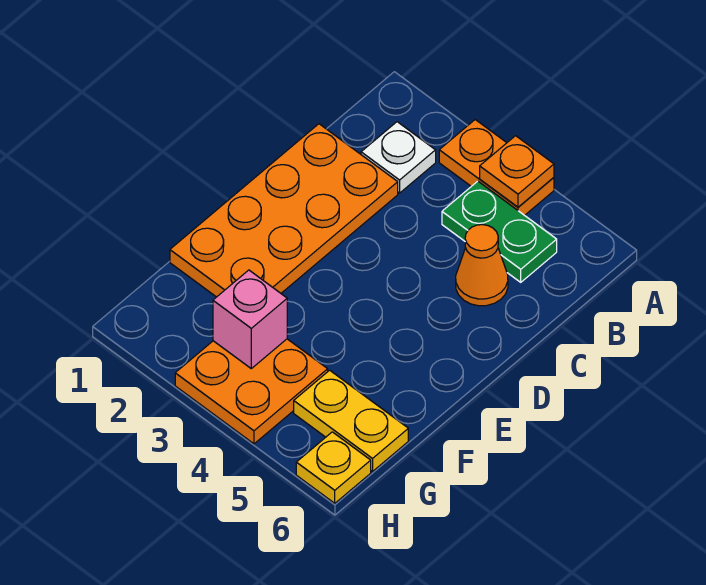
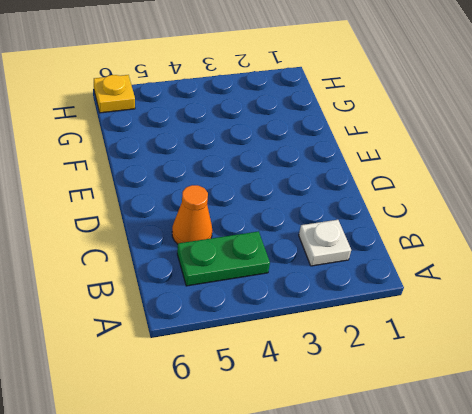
none -> orange 1x2 plate [439,120,554,215]
none -> orange 2x4 plate [170,124,398,297]

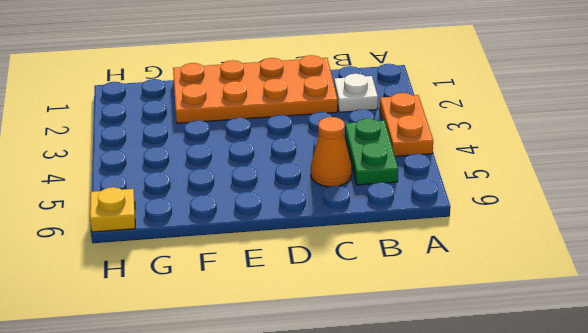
none -> orange 2x2 plate [175,339,328,444]
none -> yellow 1x2 plate [294,370,408,472]

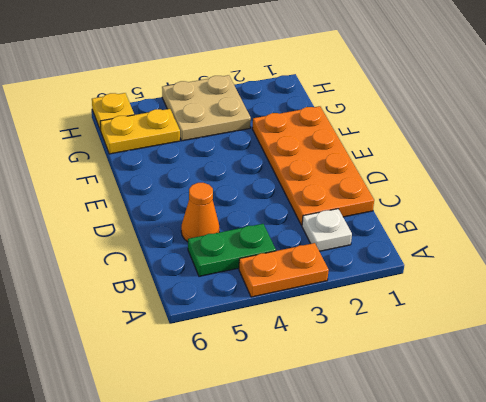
tan 2x2 plate [162,75,251,141] -> orange 2x2 plate [175,339,328,444]
none -> orange 1x1 plate [480,136,554,207]
none -> pink 1x1 brick [213,270,287,368]

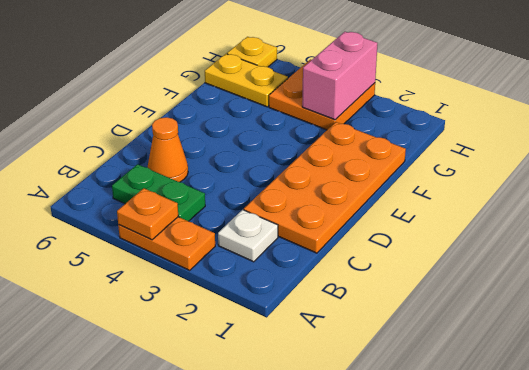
pink 1x2 brick [302,32,378,120] -> pink 1x1 brick [213,270,287,368]

